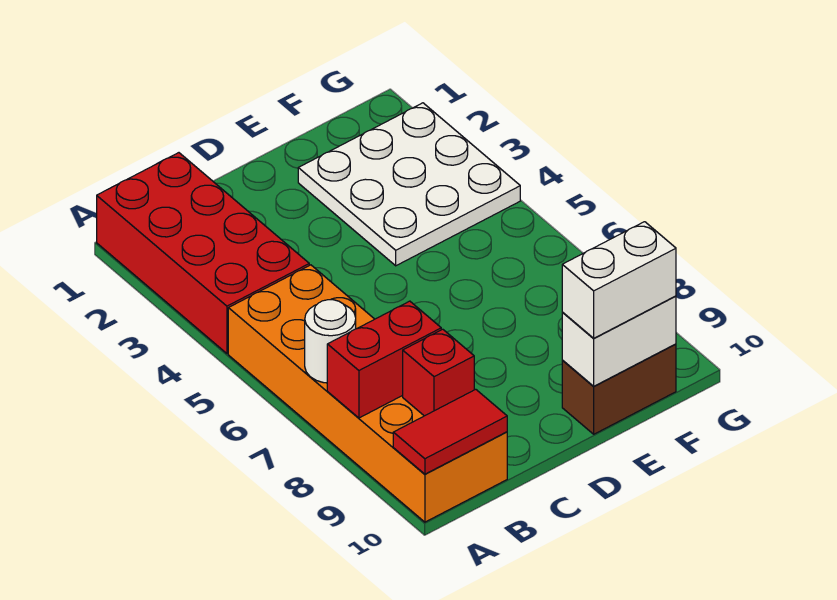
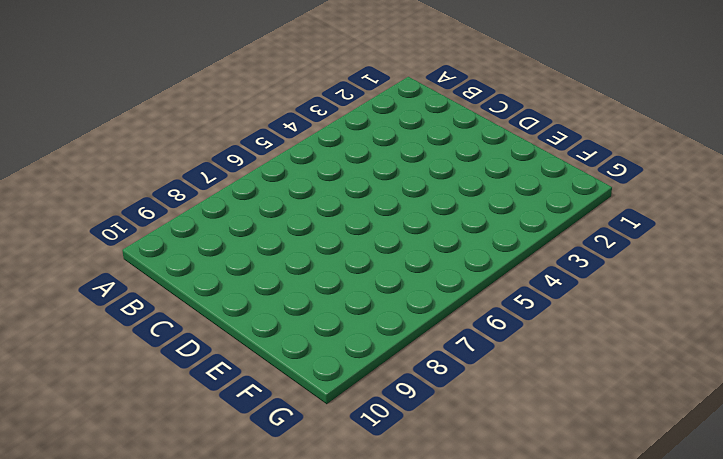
none -> red 2x4 brick [97,153,309,353]
none -> orange 2x6 brick [228,265,507,522]

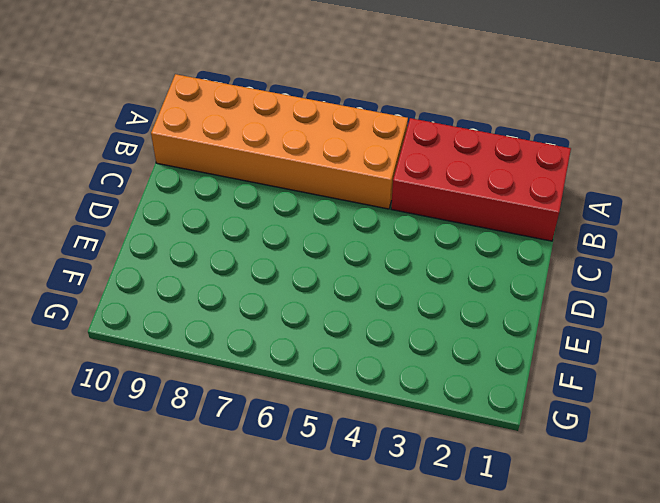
none -> white 3x3 plate [298,103,520,266]
none -> brown 1x2 brick [562,344,676,434]

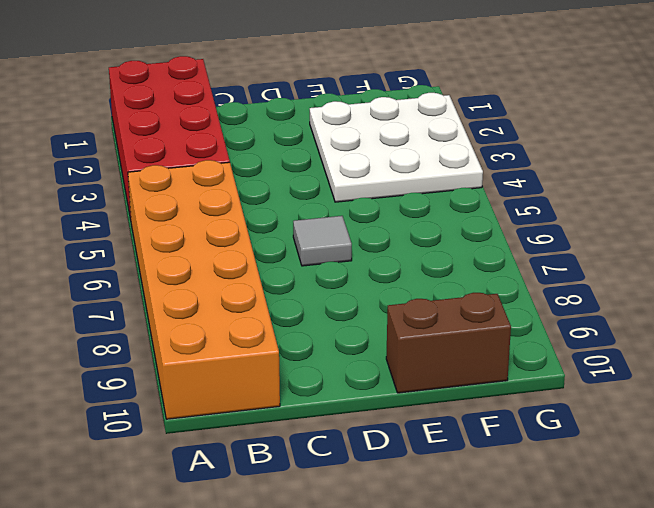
grey 1x1 tile [293,216,352,266] -> none
none -> white 1x1 round brick [305,300,356,383]
none -> red 1x2 brick [327,301,441,418]

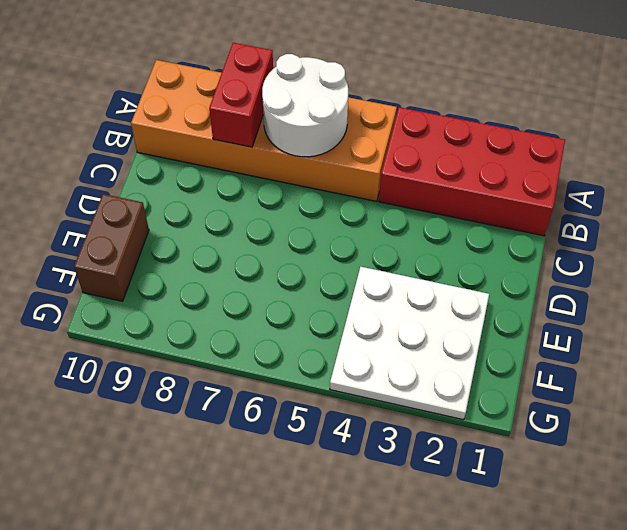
white 2x2 round brick [262,54,348,157] -> white 1x1 round brick [305,300,356,383]
none -> red 1x2 tile [393,389,507,474]
none -> red 1x1 brick [403,329,474,416]

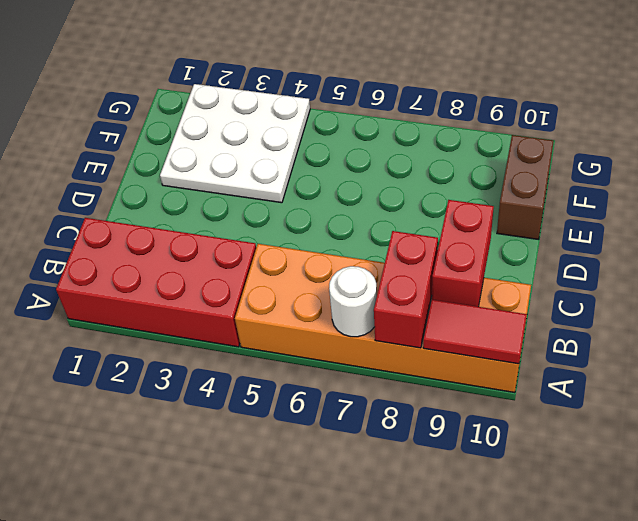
red 1x2 tile [423,300,527,364] -> red 1x2 tile turned to [393,389,507,474]
red 1x2 brick [432,200,494,307] -> red 1x1 brick [403,329,474,416]
none -> white 1x2 brick [562,296,676,386]
none -> white 1x2 brick [562,222,676,338]

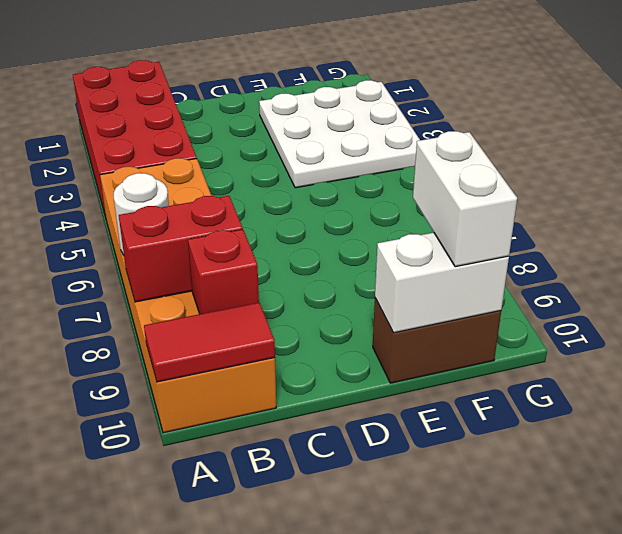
white 1x2 brick [413,131,517,267] -> white 1x2 brick turned to [562,222,676,338]

